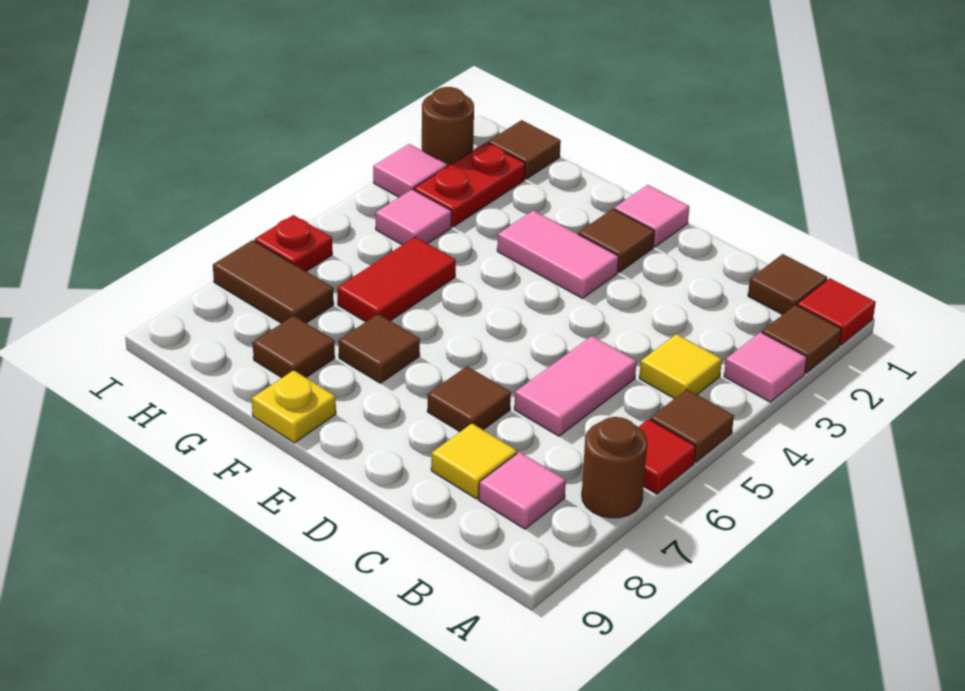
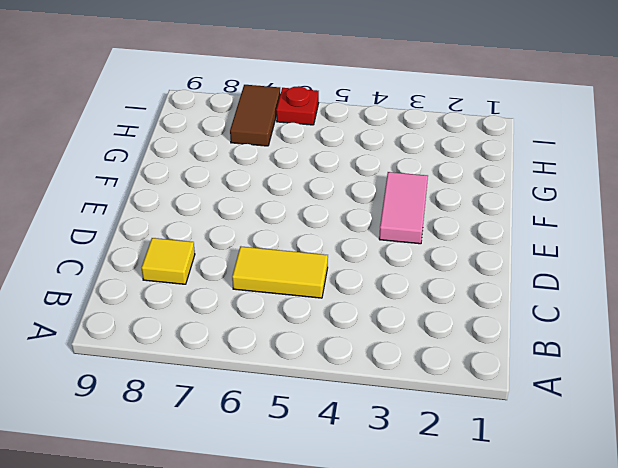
yellow 1x2 tile [232,246,328,298] -> pink 1x2 tile [514,336,637,436]
none -> red 1x1 tile [797,278,876,345]
none -> brown 1x1 tile [762,305,842,373]
none -> pink 1x1 tile [724,332,807,402]

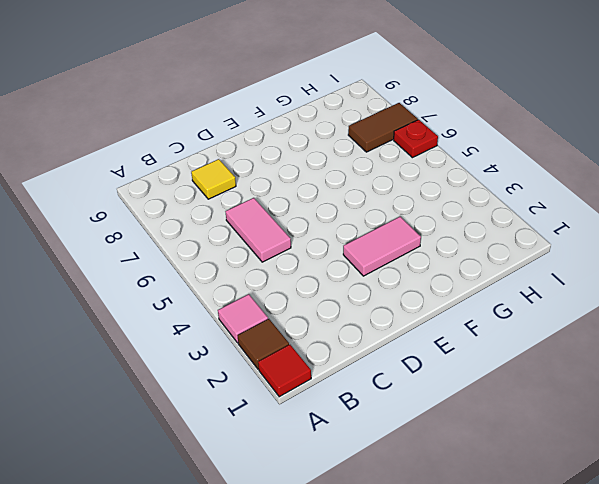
none -> brown 1x1 tile [650,389,734,462]
none -> red 1x1 tile [639,419,696,494]
none -> brown 1x1 round brick [582,417,647,518]

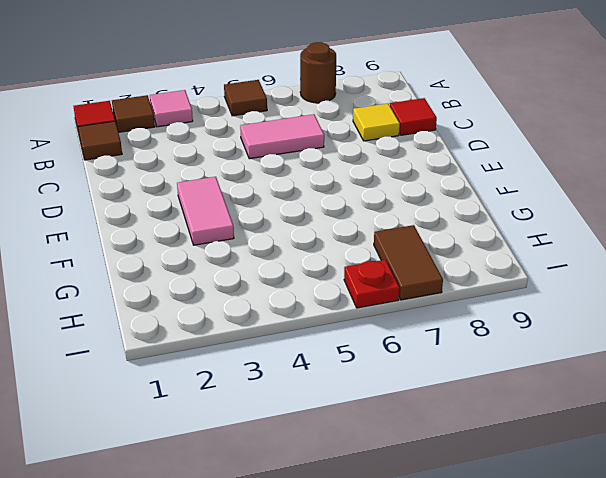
red 1x1 tile [390,98,437,135] -> red 1x1 tile moved to [639,419,696,494]
none -> yellow 1x1 tile [639,334,722,399]
none -> pink 1x1 tile [479,452,566,529]
none -> brown 1x1 tile [427,366,511,432]

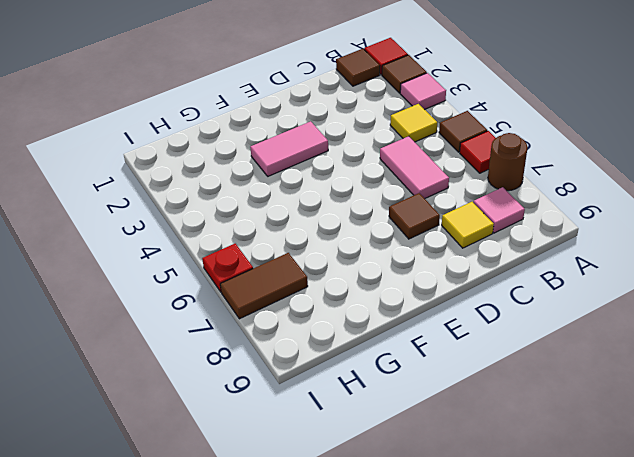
none -> pink 1x1 tile [614,185,689,247]
none -> brown 1x1 tile [578,209,655,272]
none -> brown 1x1 tile [338,314,420,383]

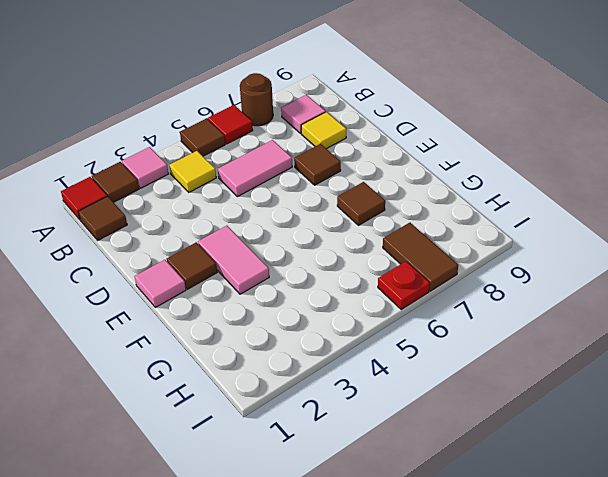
none -> yellow 1x1 plate [252,370,336,443]
none -> red 1x2 tile [337,237,456,322]
none -> brown 1x1 tile [253,316,335,378]

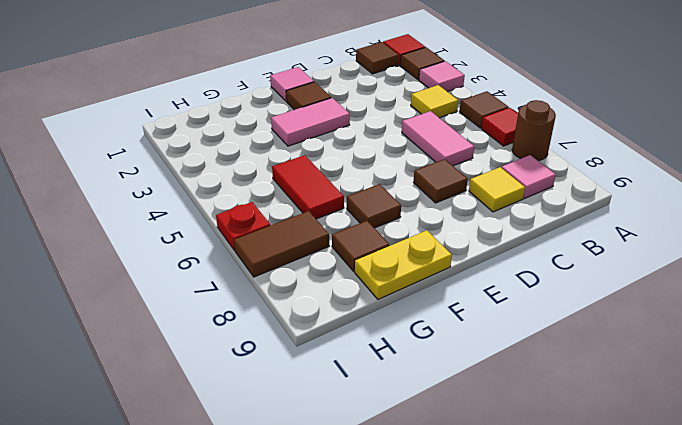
yellow 1x2 plate [355,230,452,299] -> yellow 1x1 plate [252,370,336,443]
none -> brown 1x1 tile [488,120,561,179]
none -> red 1x2 plate [414,143,525,227]
none -> pink 1x1 tile [375,189,452,245]

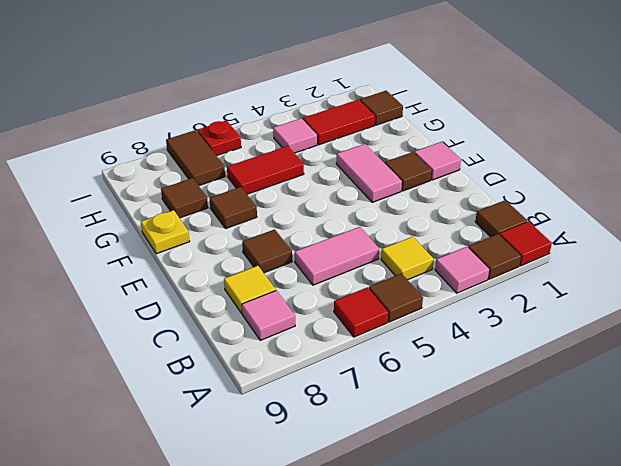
red 1x2 tile [303,100,375,145] -> red 1x2 plate [414,143,525,227]
none -> brown 1x1 round brick [582,417,647,518]
none -> brown 1x1 round brick [422,87,474,166]
none -> pink 1x1 tile [373,144,448,197]

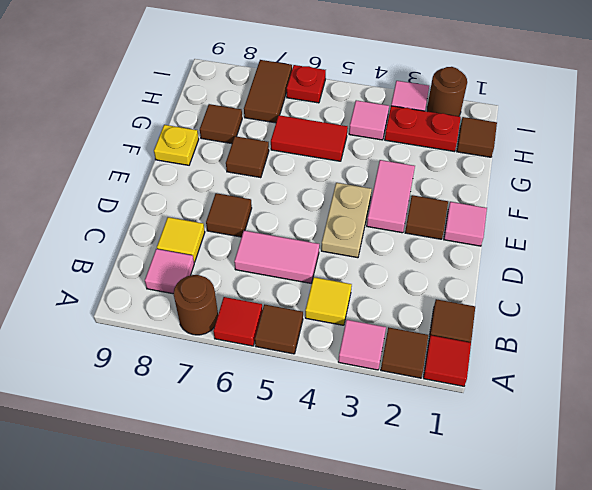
tan 1x2 plate [321,183,372,258] -> none

